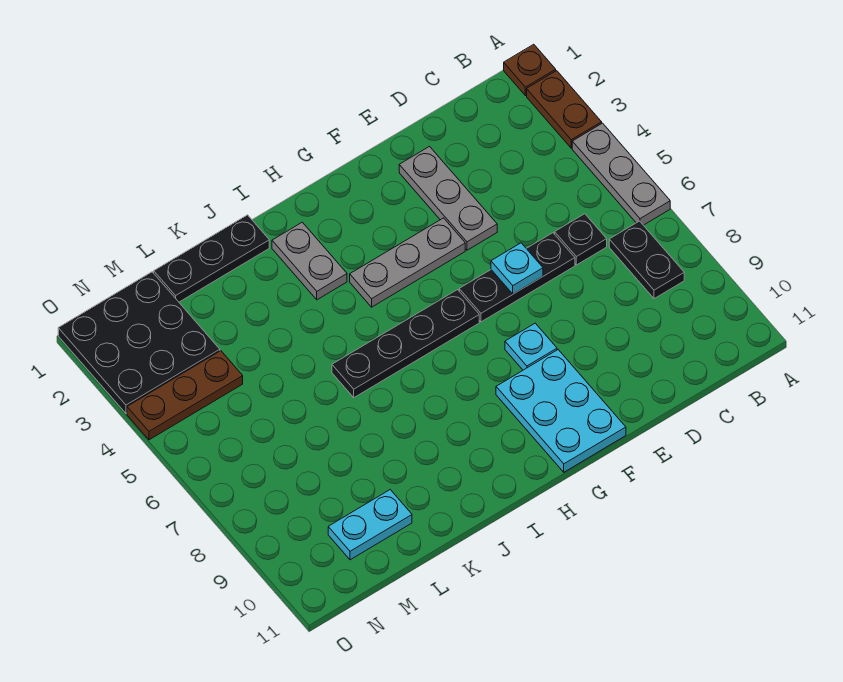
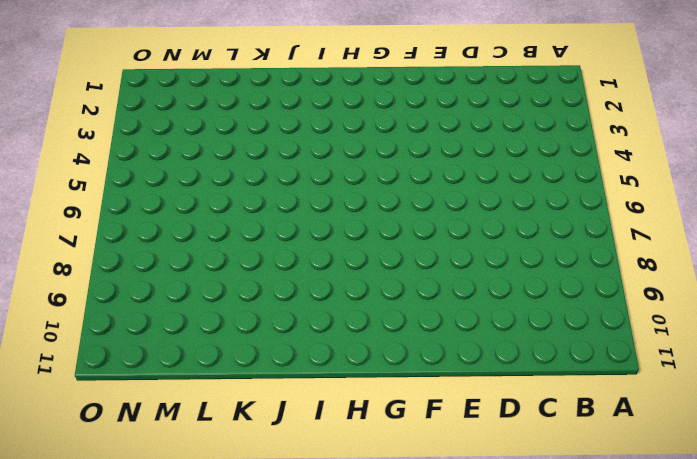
none -> brown 1x1 plate [504,44,556,96]
none -> brown 1x2 plate [527,71,602,148]
none -> grey 1x3 plate [572,123,670,225]

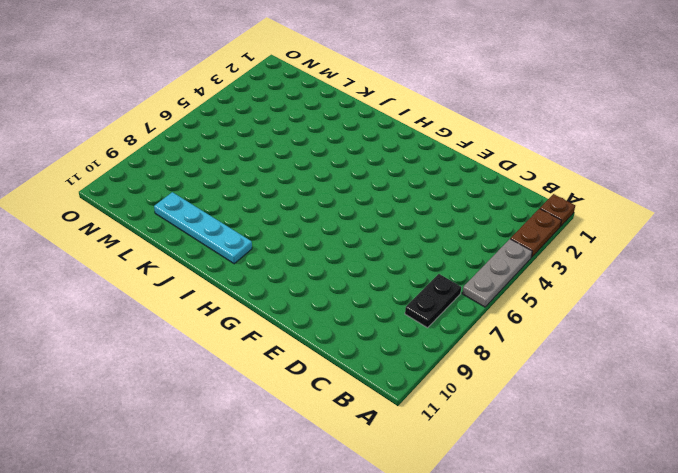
cyan 1x4 plate [154,192,252,264] -> cyan 1x2 plate [328,490,412,560]
none -> black 1x1 plate [555,214,607,265]
none -> black 1x3 plate [459,233,575,322]
none -> grey 1x3 plate [399,147,497,250]

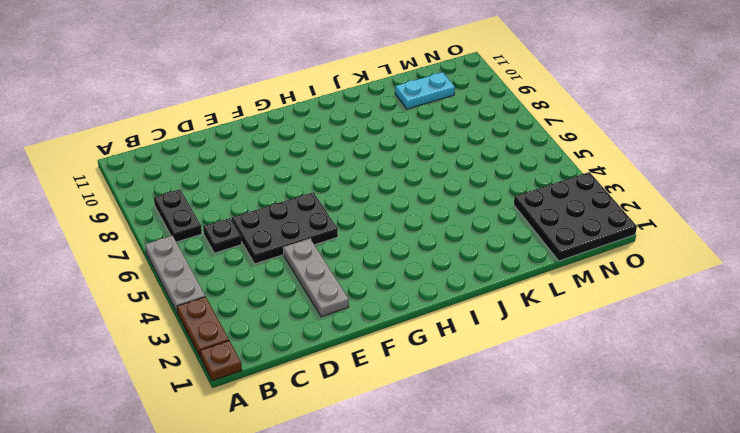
black 2x3 plate [232,192,338,264] -> black 1x3 plate [459,233,575,322]
none -> grey 1x3 plate [350,218,465,307]
none -> cyan 1x1 plate [505,323,557,370]
none -> cyan 2x3 plate [496,350,626,472]

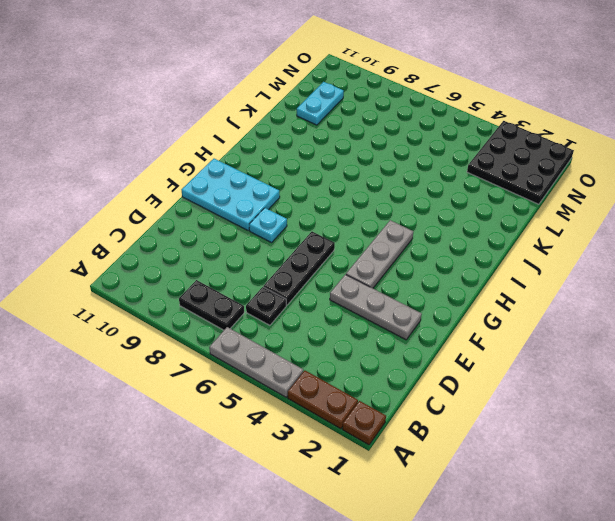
none -> black 1x4 plate [332,290,479,398]
none -> grey 1x2 plate [272,222,347,300]
none -> black 1x3 plate [154,215,269,302]

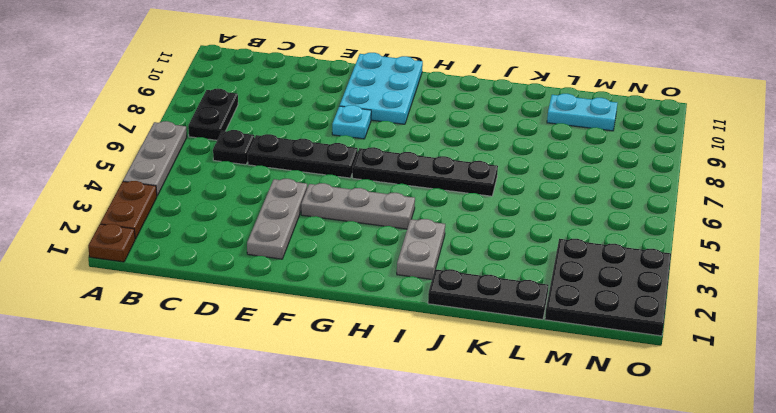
none -> brown 1x3 plate [127,351,243,440]
none -> cyan 1x1 plate [491,243,543,294]

